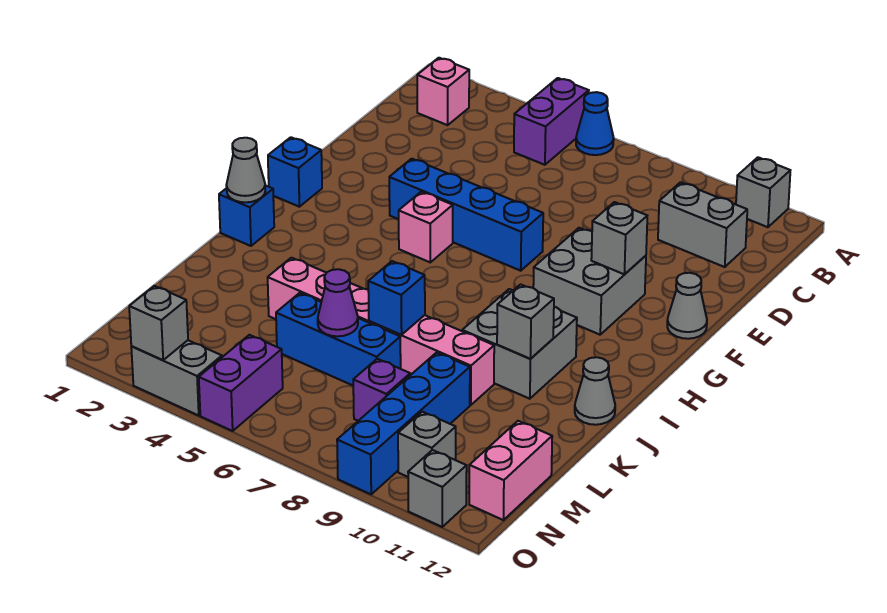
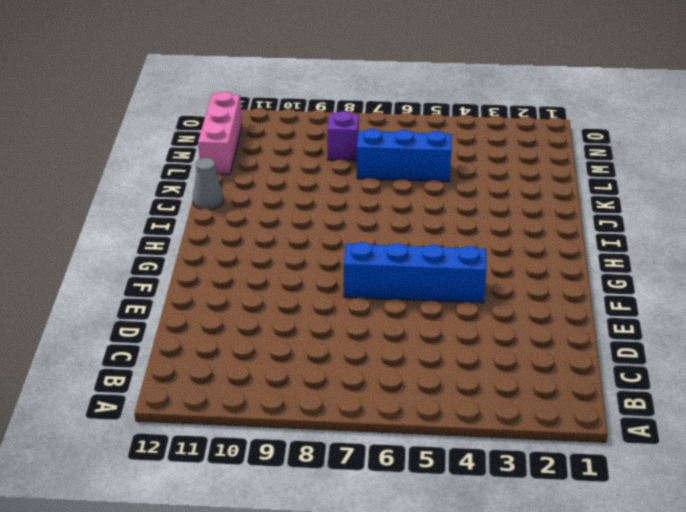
pink 1x3 brick [198,92,242,174] -> pink 1x2 brick [469,421,552,520]
none -> purple 1x2 brick [514,78,589,165]
none -> blue 1x1 cone [576,92,614,155]
none -> grey 1x1 brick [736,157,790,227]

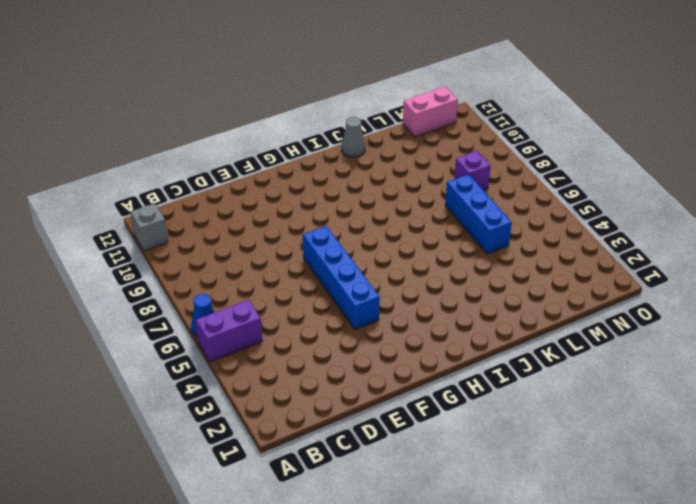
none -> pink 1x1 brick [417,58,469,125]
none -> grey 1x2 brick [658,182,747,267]
none -> grey 2x2 brick [533,228,646,335]

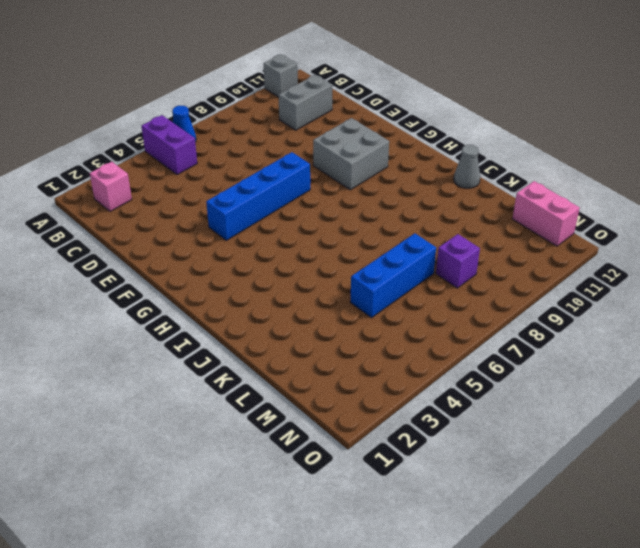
none -> grey 1x1 cone [667,273,707,339]
none -> blue 1x1 brick [268,137,322,207]
none -> pink 1x1 brick [399,192,453,262]

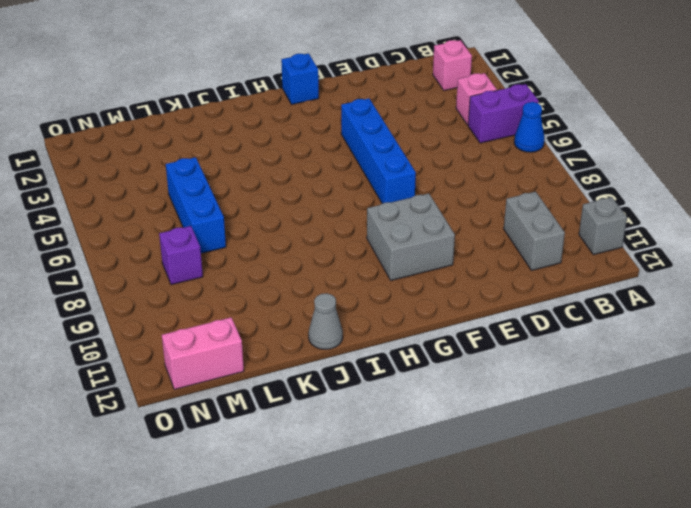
pink 1x1 brick [456,73,497,125] -> pink 1x1 brick moved to [399,192,453,262]
none -> grey 1x1 cone [667,273,707,339]
none -> blue 1x1 brick [219,185,274,246]
none -> grey 2x2 brick [462,289,577,399]

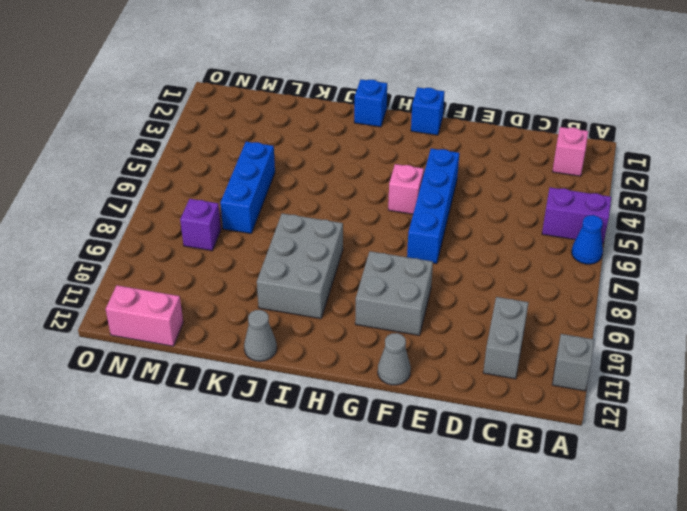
grey 2x3 brick [257,213,343,319] -> grey 2x2 brick [462,289,577,399]
none -> pink 1x6 brick [268,258,494,405]
none -> blue 1x4 brick [337,352,470,494]
none -> purple 1x2 brick [199,335,283,431]

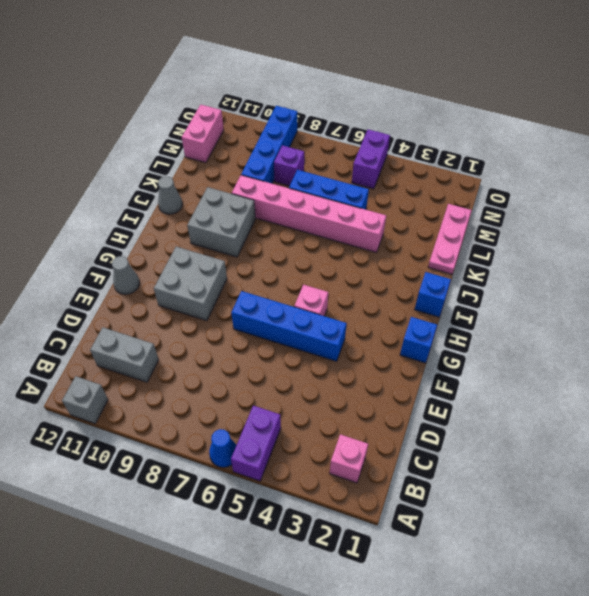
pink 1x3 plate [428,204,472,274] -> none
none -> grey 1x1 brick [398,412,456,477]
none -> grey 1x2 brick [131,340,222,415]
none -> grey 1x1 brick [408,450,467,527]

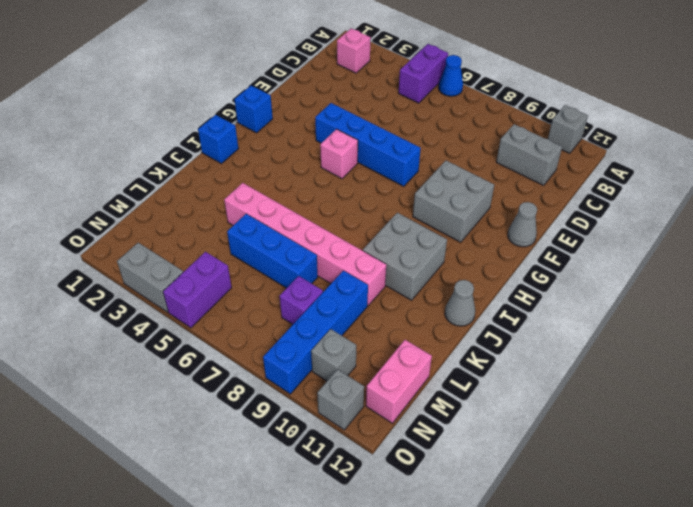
none -> grey 1x1 brick [591,202,647,274]
none -> grey 1x1 cone [226,138,265,202]
none -> grey 1x1 brick [497,284,554,359]

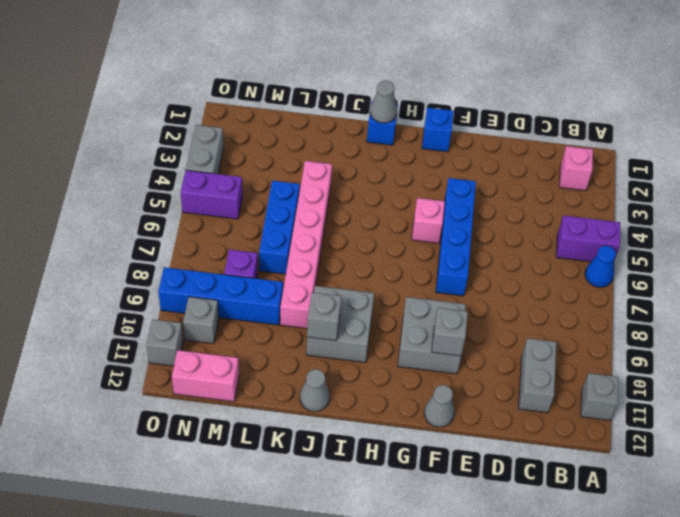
none -> blue 1x1 brick [368,261,425,335]
none -> purple 1x1 cone [318,269,358,336]
none -> grey 1x1 brick [129,286,188,360]

